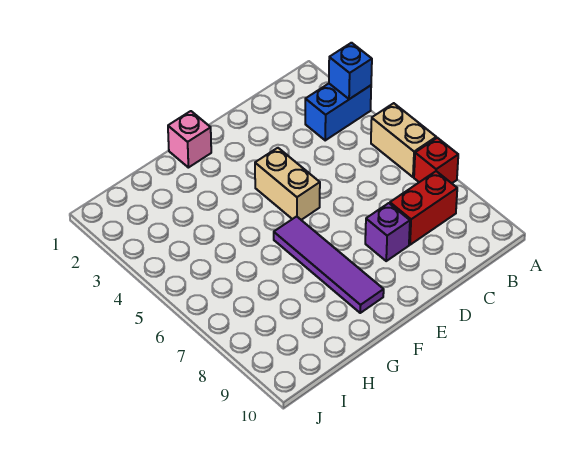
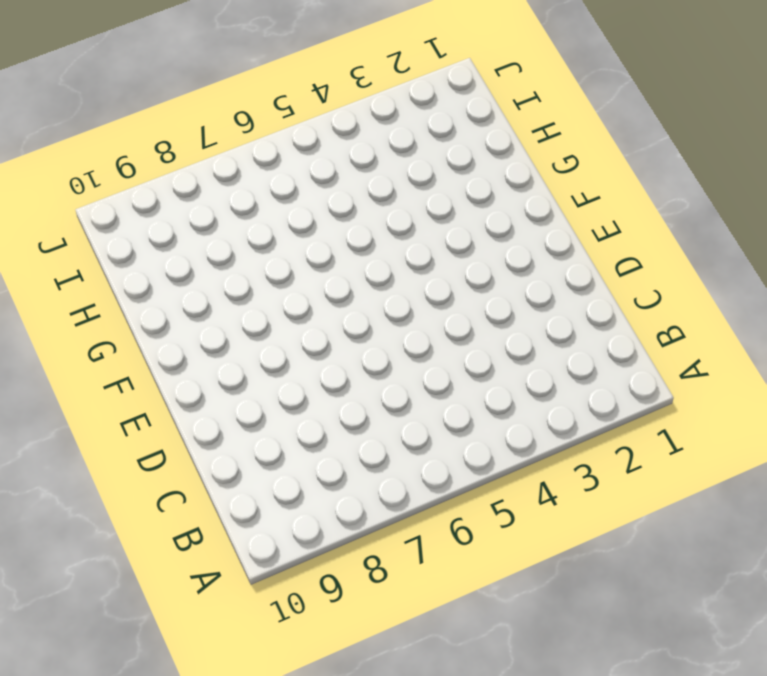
none -> blue 1x2 brick [305,84,371,140]
none -> tan 1x2 brick [371,103,436,177]

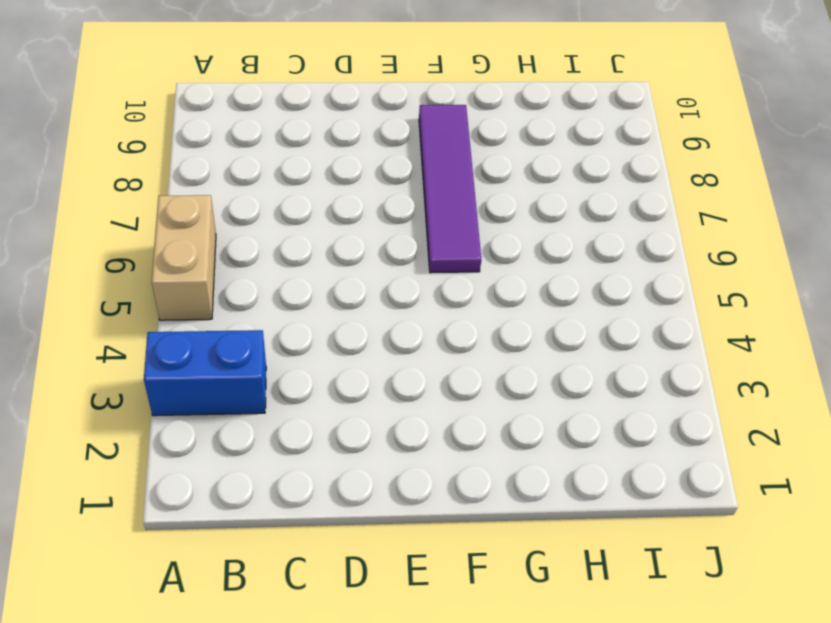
none -> red 1x1 brick [414,138,458,183]
none -> red 1x2 brick [390,171,457,245]

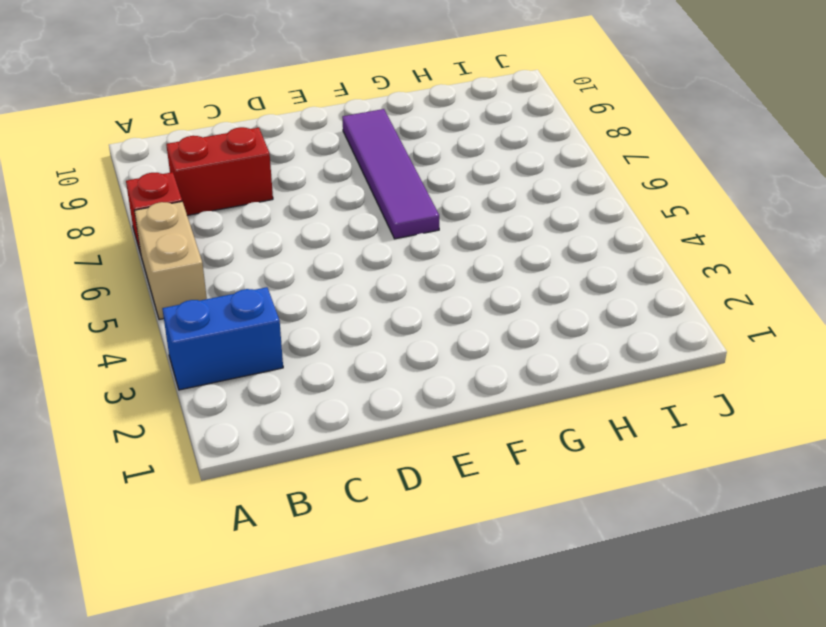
none -> purple 1x1 brick [365,203,410,261]
none -> tan 1x2 brick [255,148,320,220]

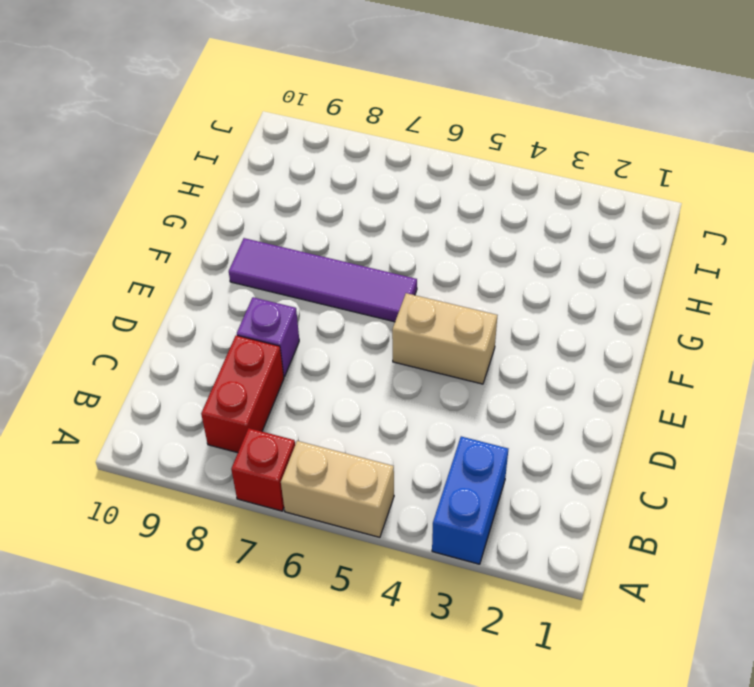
none -> pink 1x1 brick [168,111,211,168]
none -> blue 1x1 brick [329,43,372,99]

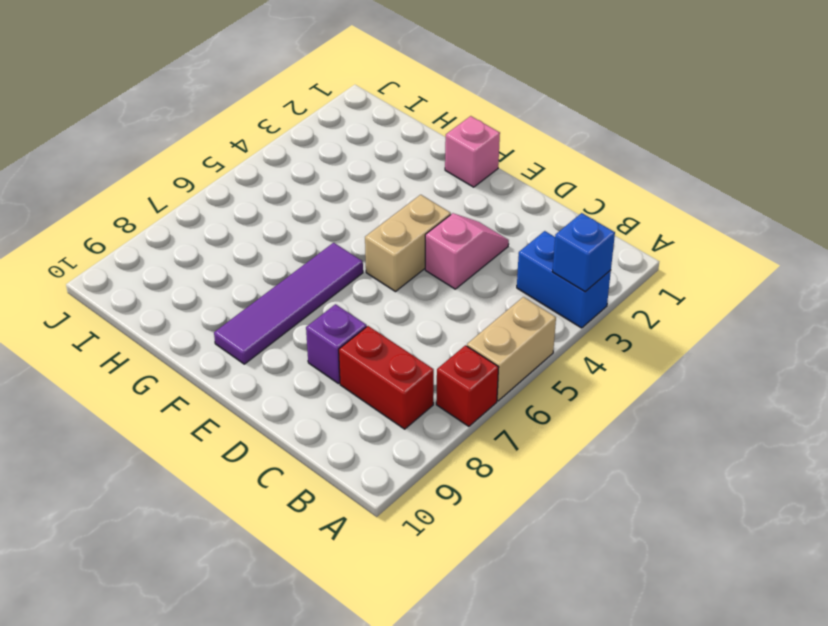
pink 1x2 slope [425,213,509,289] -> none

